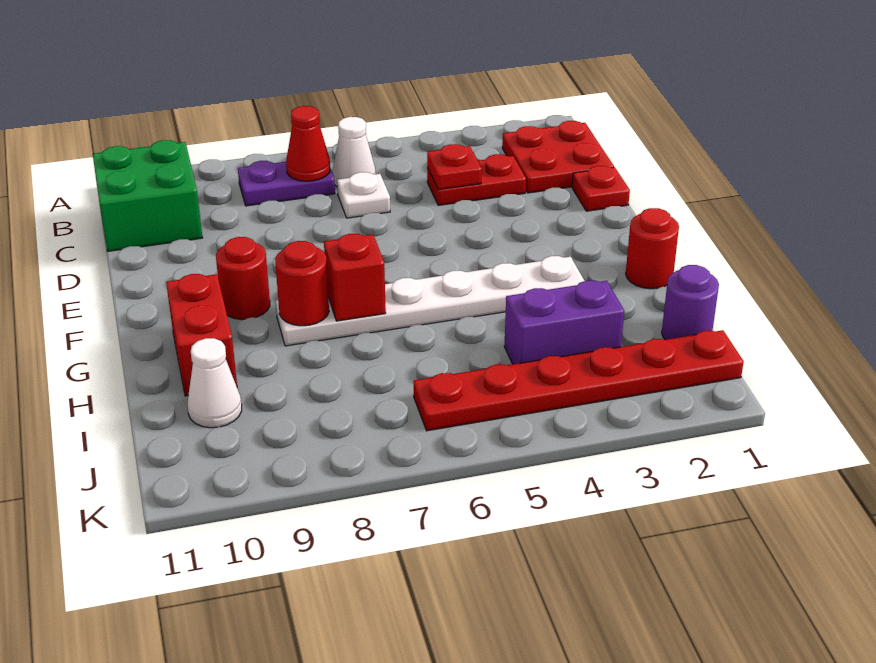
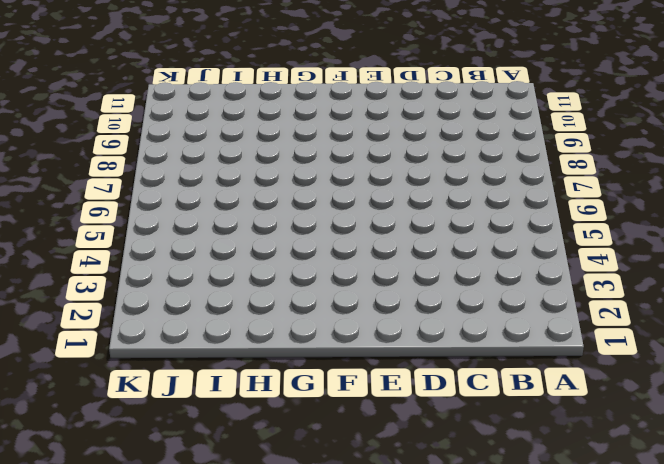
none -> red 2x2 plate [502,121,614,193]
none -> white 1x1 cone [332,117,376,186]
none -> purple 1x2 plate [238,161,335,206]

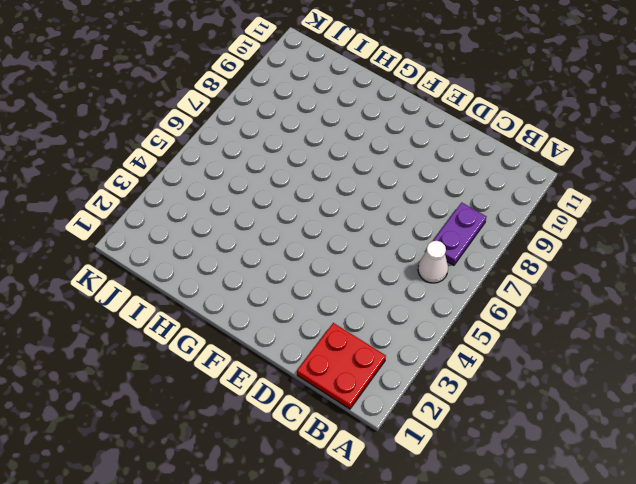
none -> green 2x2 brick [93,140,202,251]
none -> red 1x2 plate [427,154,526,205]
none -> white 1x1 plate [337,172,390,218]

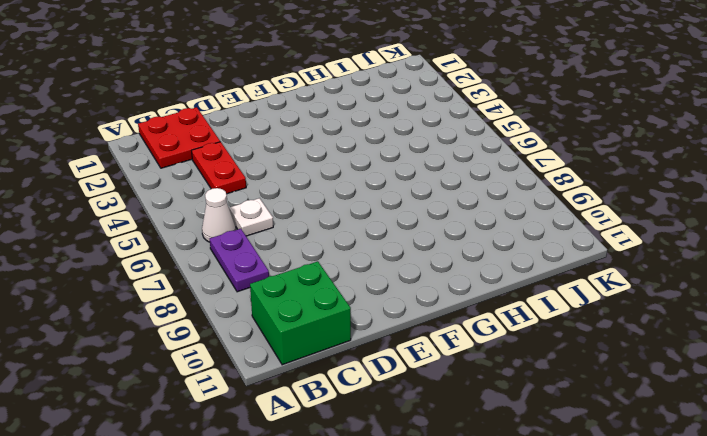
none -> red 1x1 plate [572,166,630,211]
none -> red 1x1 round brick [216,237,270,320]
none -> red 1x1 round brick [626,208,679,289]

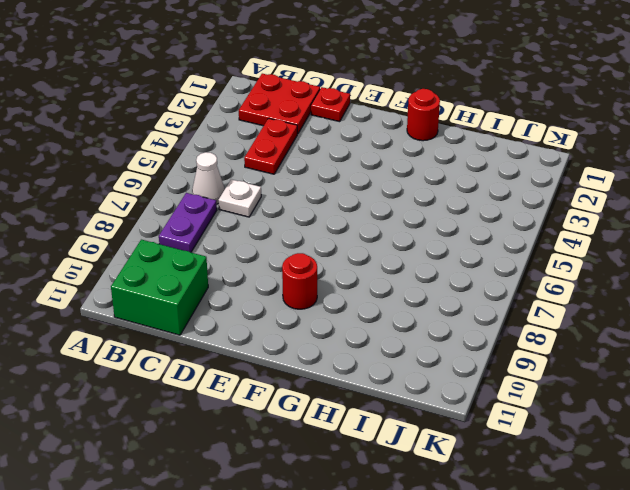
none -> white 1x6 plate [276,256,584,346]
none -> red 1x2 brick [166,274,237,396]
none -> purple 1x1 round brick [662,265,719,340]

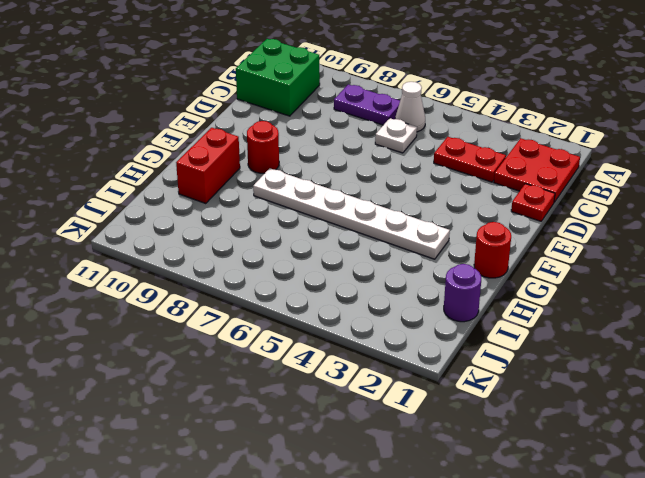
none -> purple 1x2 brick [504,280,624,364]
none -> white 1x1 cone [187,338,242,428]
none -> red 1x6 plate [414,330,744,431]

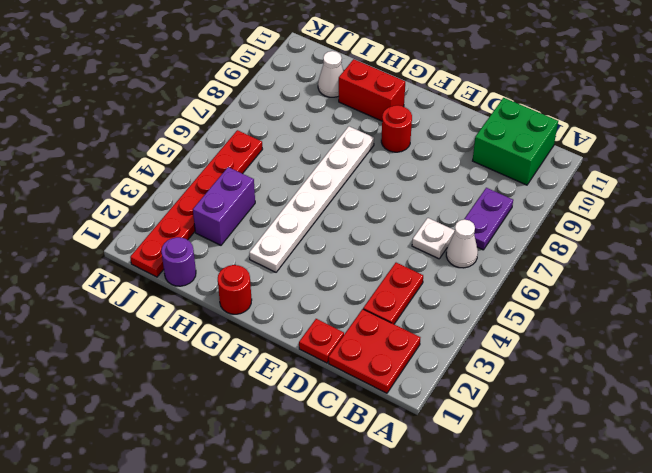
none -> red 1x1 cone [286,106,330,181]
none -> red 1x1 plate [427,144,482,190]
none -> red 1x1 brick [324,234,386,321]

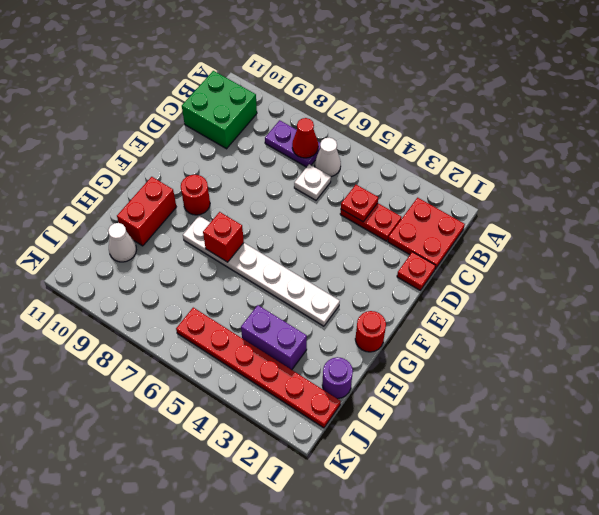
none -> red 1x1 round brick [275,241,329,326]

